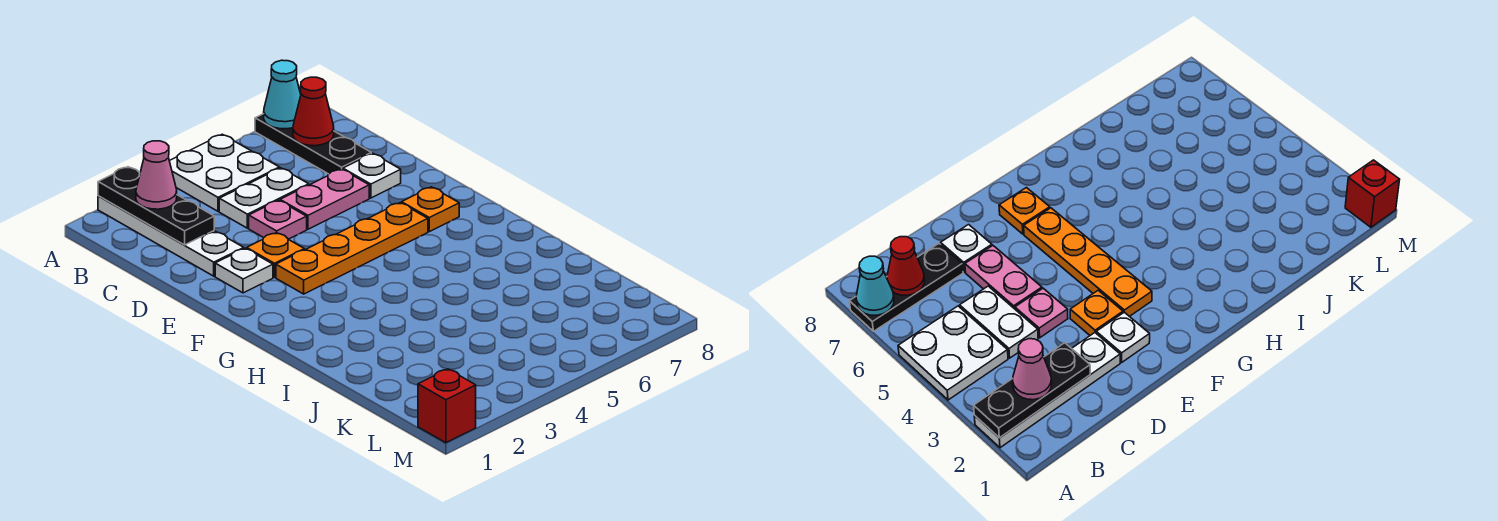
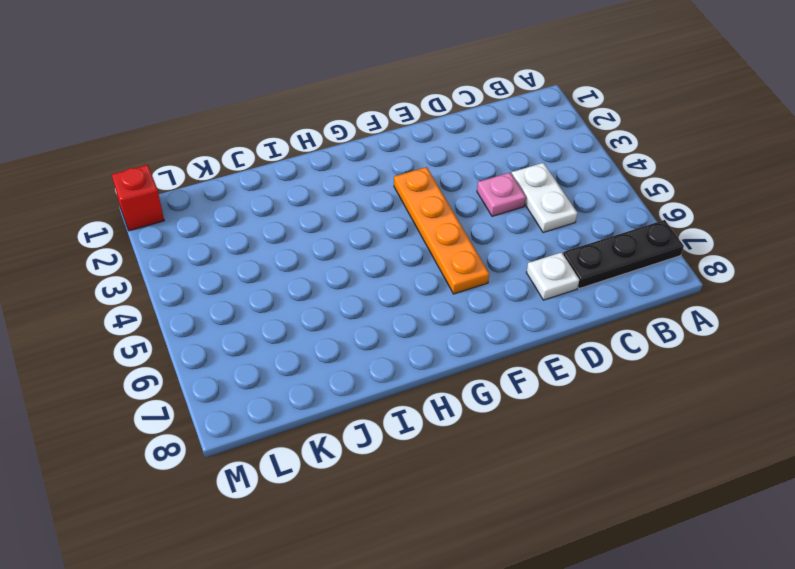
none -> white 1x4 plate [98,196,244,276]
none -> white 2x2 plate [170,134,279,211]
none -> pink 1x2 plate [280,169,369,229]

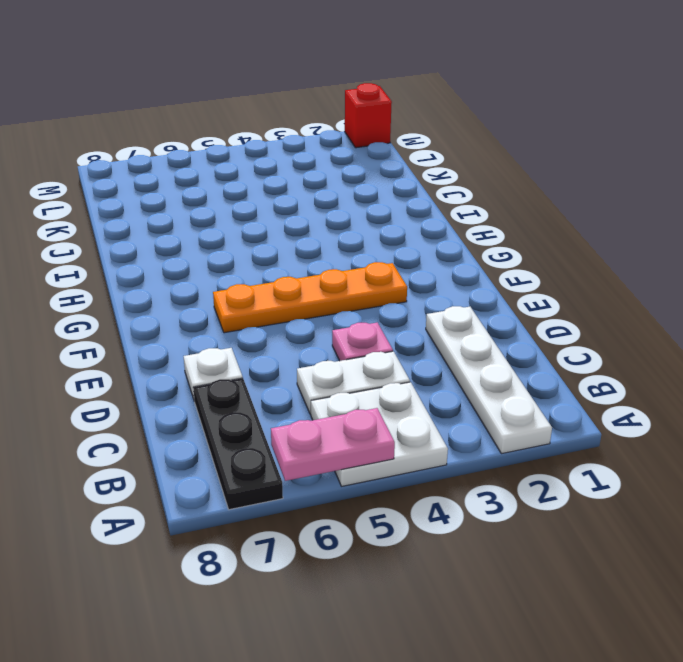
pink 1x2 plate [271,408,395,481] -> pink 1x2 plate moved to [280,169,369,229]
none -> white 1x1 plate [215,248,273,293]
none -> orange 1x1 plate [247,233,304,277]
none -> orange 1x1 plate [402,187,459,232]

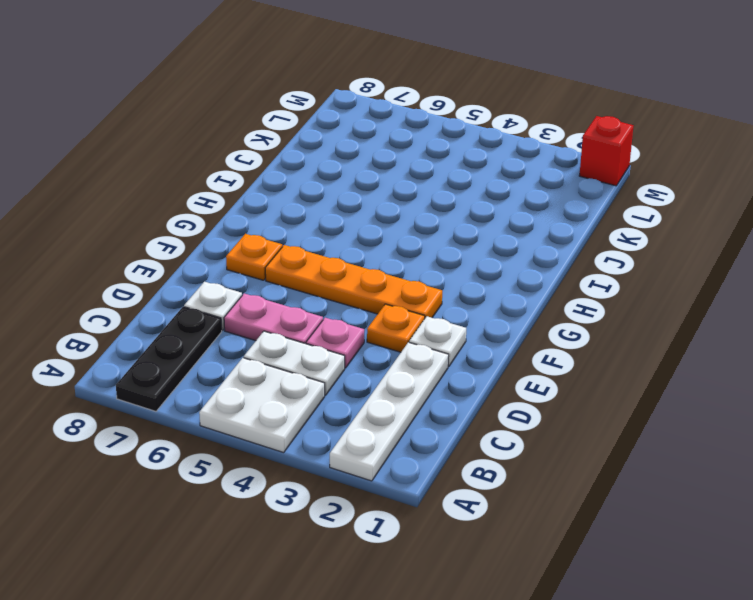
none -> black 1x3 plate [98,167,214,245]
none -> cyan 1x1 cone [264,60,301,129]
none -> red 1x1 cone [293,77,334,146]

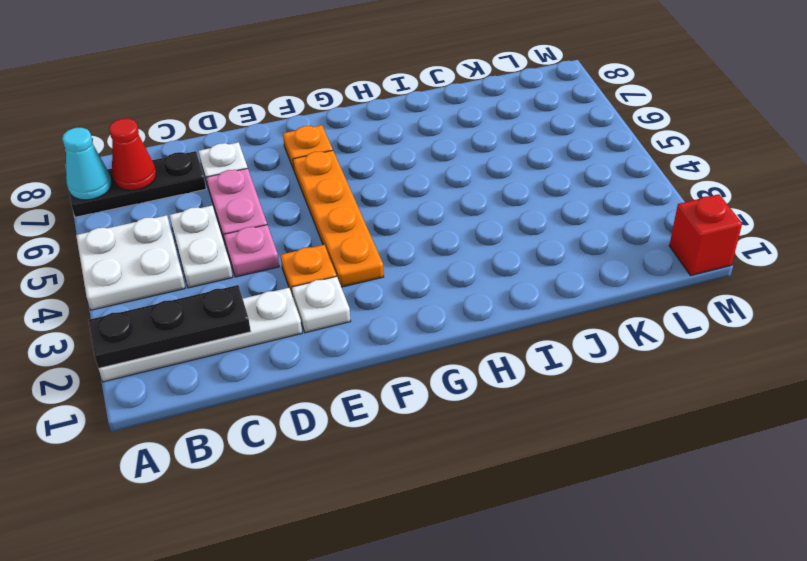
none -> pink 1x1 cone [136,141,177,209]

